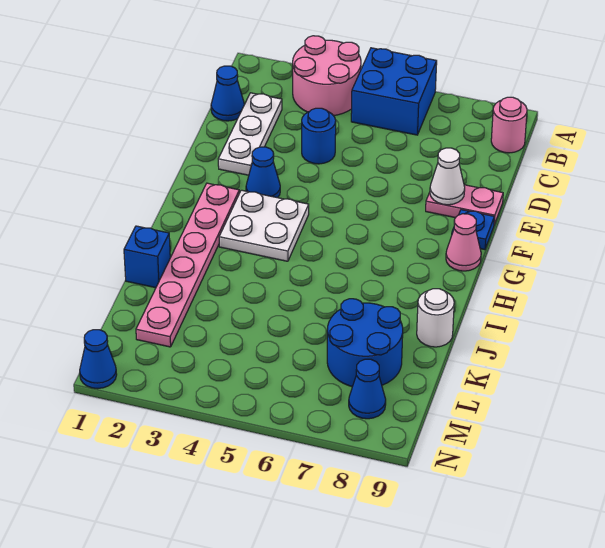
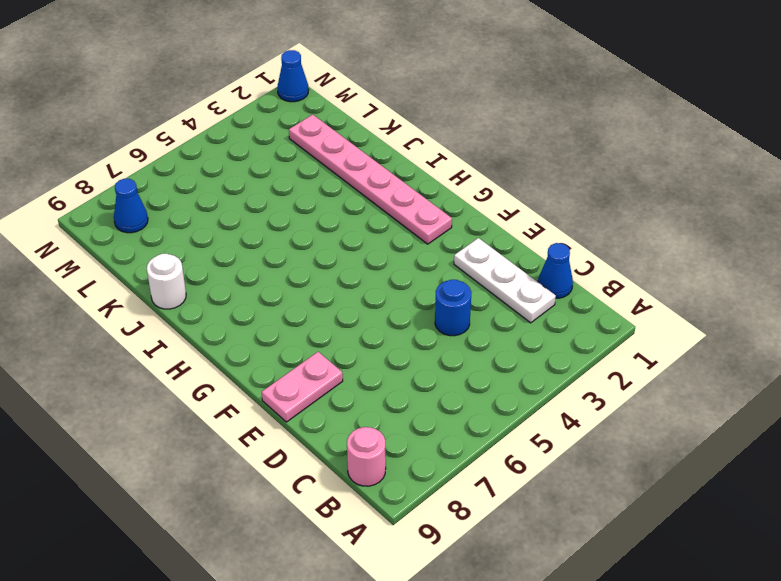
none -> pink 2x2 round brick [293,36,361,116]
none -> blue 2x2 brick [351,48,437,135]
none -> blue 1x1 cone [246,147,280,198]

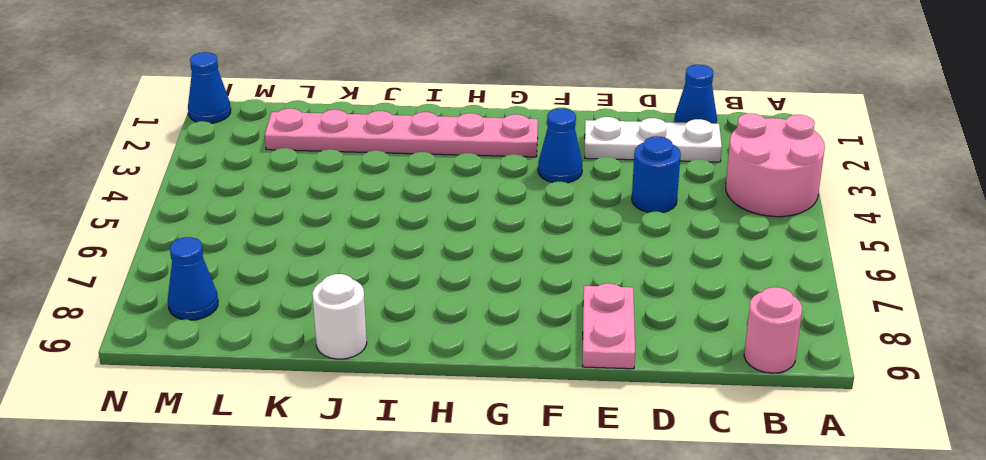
none -> blue 2x2 brick [351,48,437,135]
none -> blue 1x1 plate [452,210,494,250]
none -> white 2x2 plate [219,190,309,261]

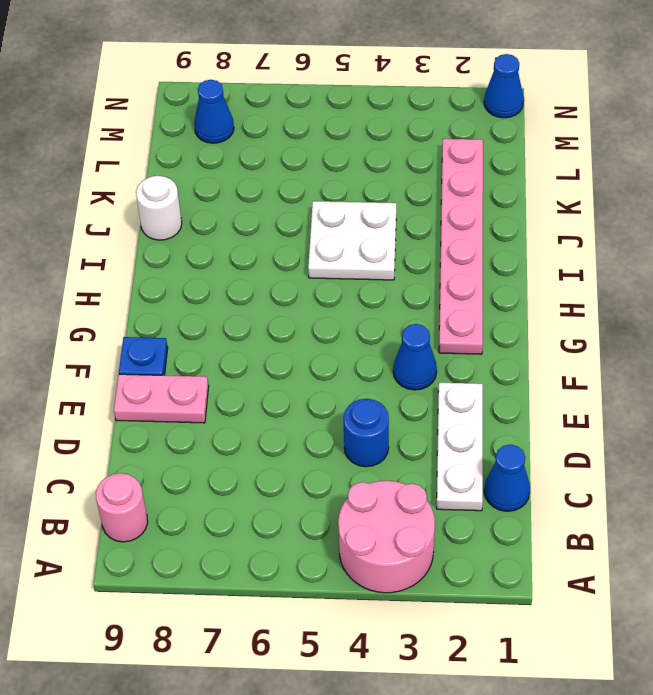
white 2x2 plate [308,201,397,280] -> white 2x2 plate moved to [219,190,309,261]
none -> blue 2x2 brick [351,48,437,135]
none -> pink 1x1 cone [446,214,481,271]
none -> blue 1x1 brick [124,226,170,288]

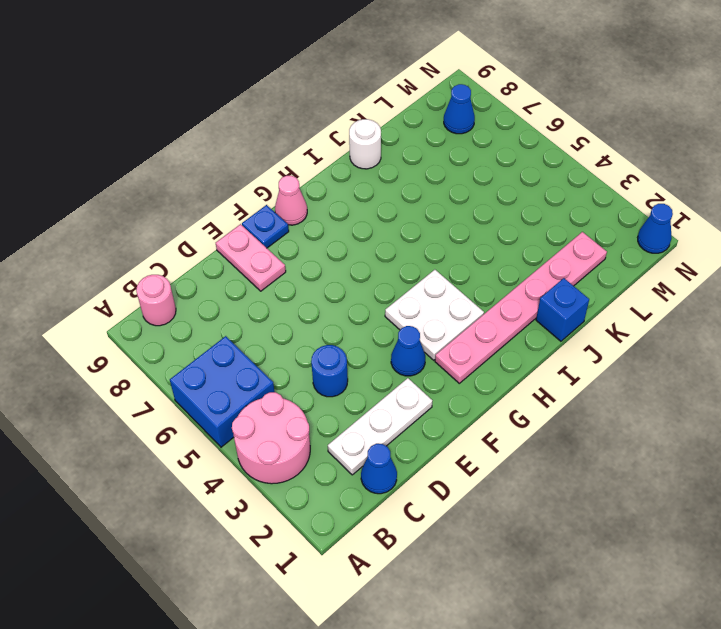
none -> blue 2x2 round brick [327,299,403,387]
none -> white 1x1 cone [430,148,465,205]

